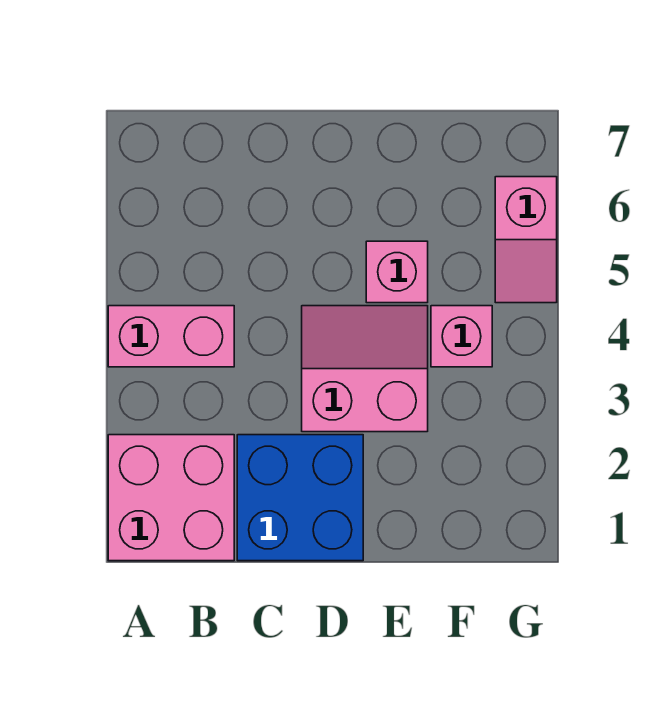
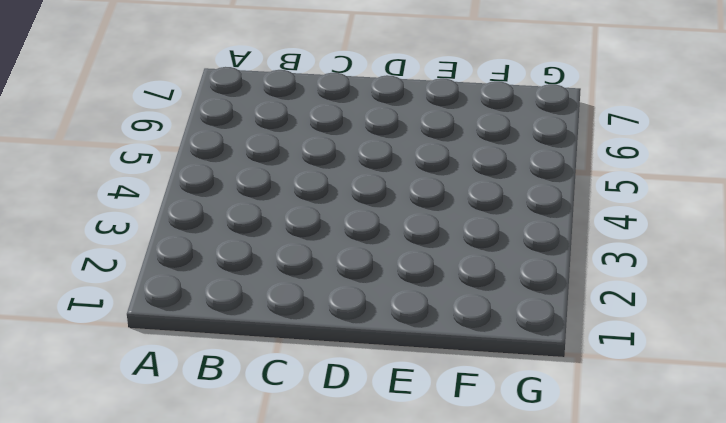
none -> pink 2x2 brick [108,435,234,561]
none -> pink 1x2 brick [108,306,234,367]

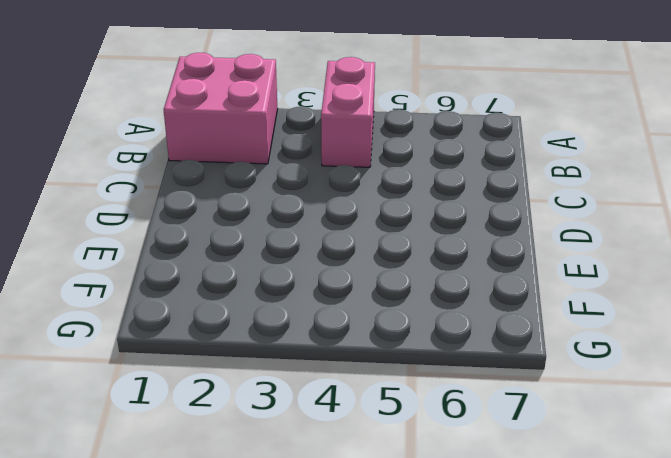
none -> blue 2x2 brick [237,435,363,561]
none -> pink 2x2 slope [302,306,428,432]

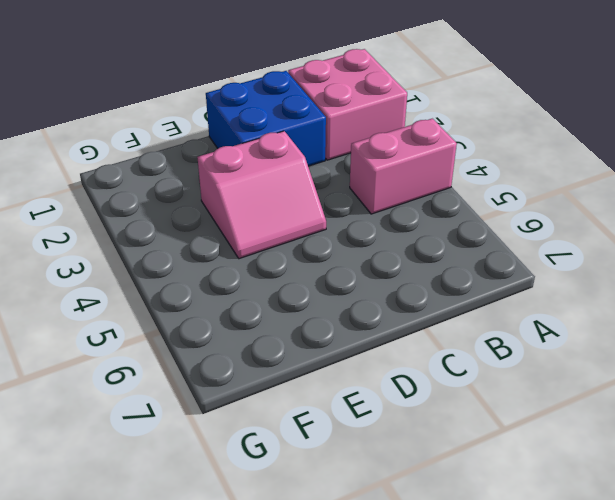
none -> pink 1x1 brick [366,241,428,303]
none -> pink 1x1 brick [431,306,492,367]

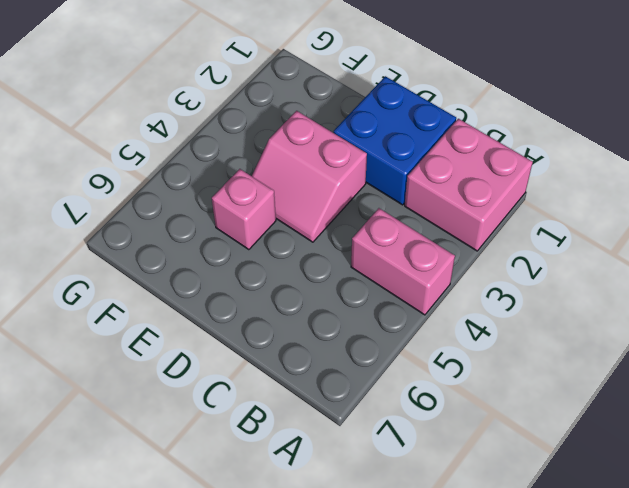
none -> pink 1x1 brick [431,306,492,367]
none -> pink 1x2 slope [495,177,557,303]

